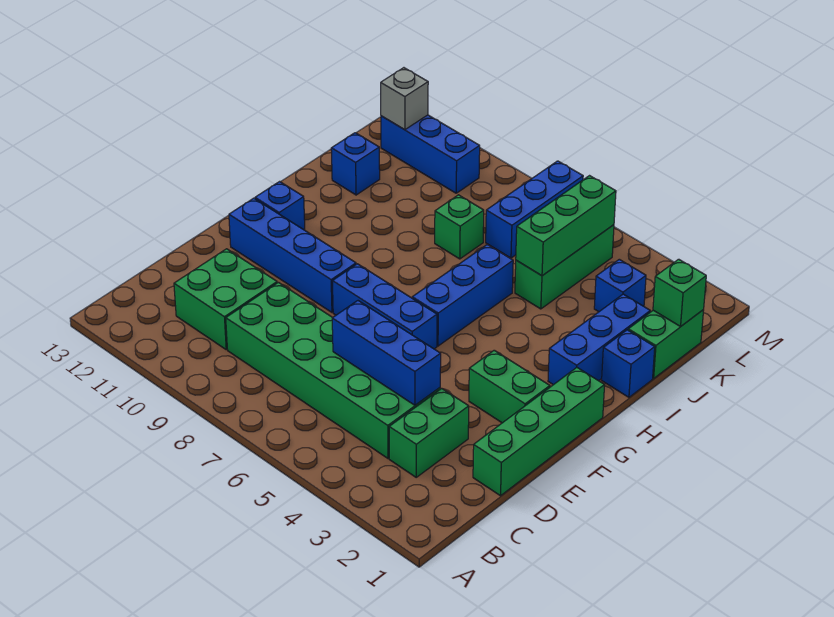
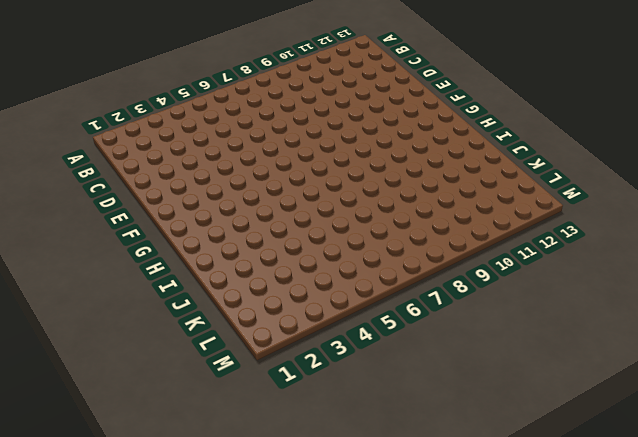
none -> green 1x2 brick [389,388,469,477]
none -> green 2x6 brick [226,282,440,459]
none -> green 2x2 brick [174,249,277,350]

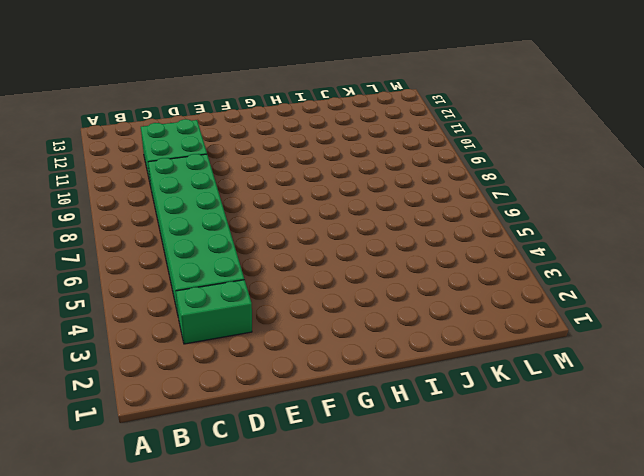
none -> green 1x4 brick [473,368,605,496]
none -> green 1x2 brick [469,350,550,423]
none -> blue 1x3 brick [332,264,437,349]

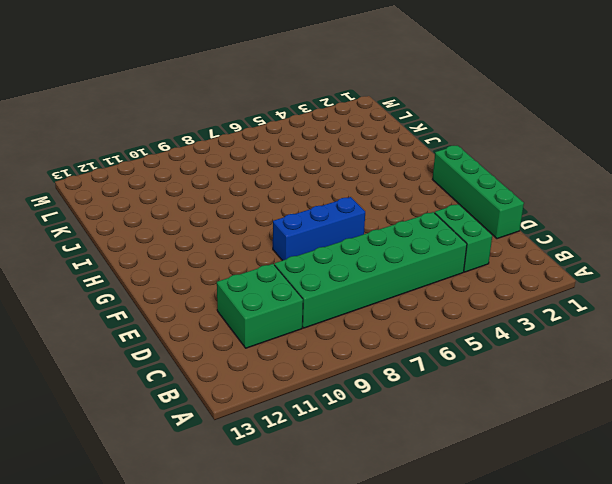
none -> green 1x2 brick [469,350,550,423]
none -> blue 1x4 brick [229,198,356,312]
none -> blue 1x3 brick [412,245,513,346]

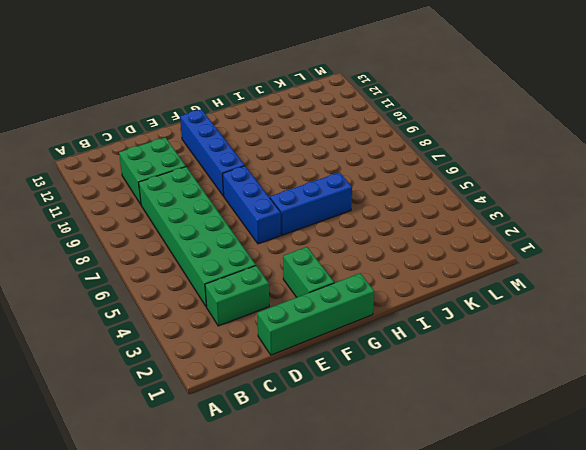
none -> blue 1x1 brick [255,182,305,230]
none -> blue 1x3 brick [548,294,650,385]
none -> blue 1x1 brick [602,330,655,397]

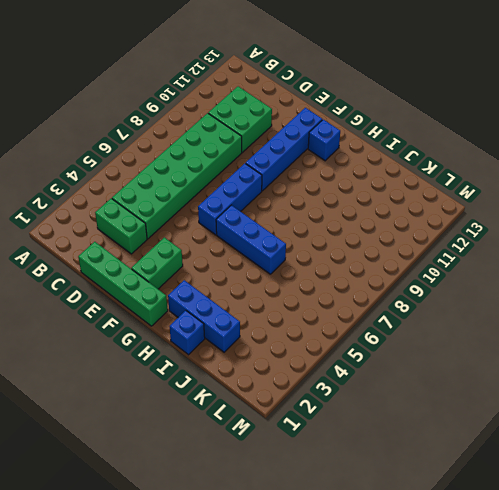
none -> green 1x2 brick [628,310,704,378]
none -> green 1x3 brick [515,225,614,309]
none -> green 1x1 brick [435,195,484,259]

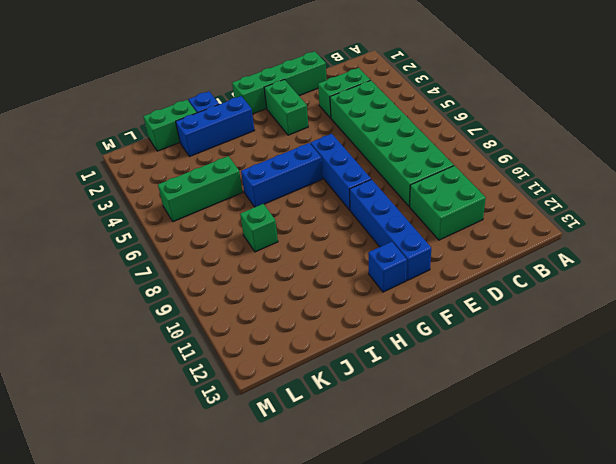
none -> blue 1x1 brick [331,133,380,195]
none -> blue 1x1 brick [594,259,646,312]
none -> blue 1x3 brick [486,161,583,258]

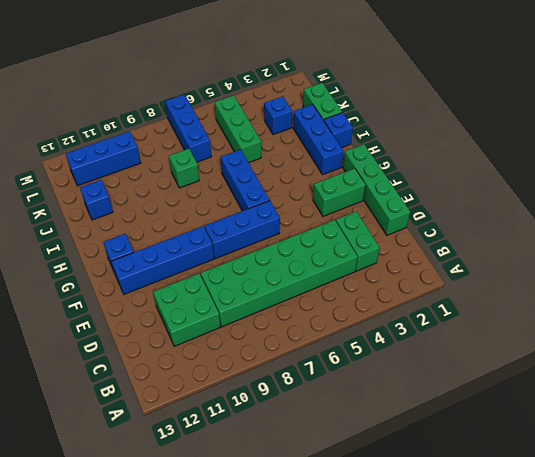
none -> blue 1x3 brick [332,301,441,405]
none -> green 1x3 brick [516,176,616,276]
none -> green 1x1 brick [653,259,706,326]

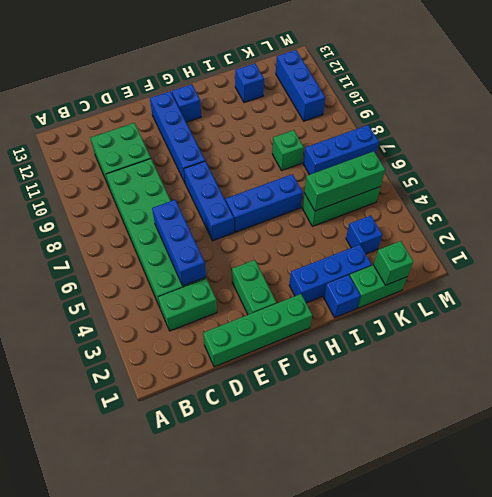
none -> grey 1x1 brick [381,68,428,130]

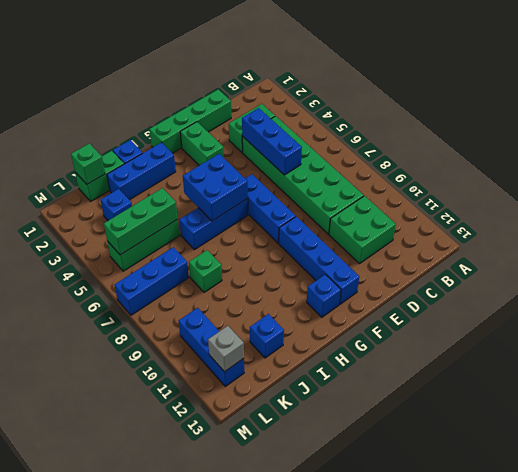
blue 2x2 brick [183,154,248,221] -> none

